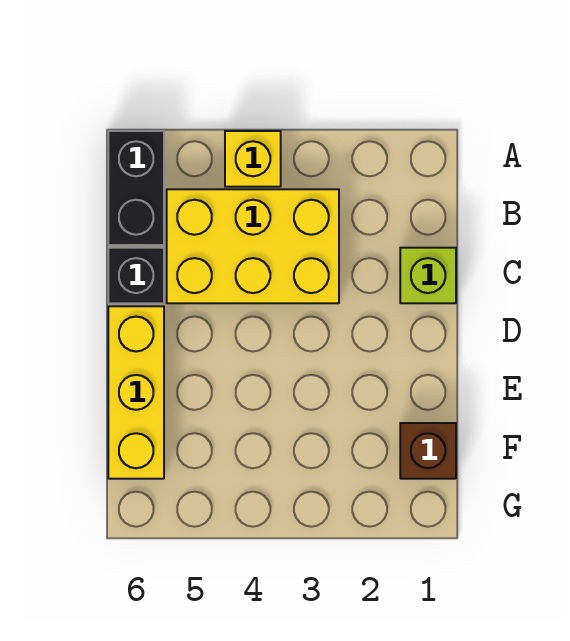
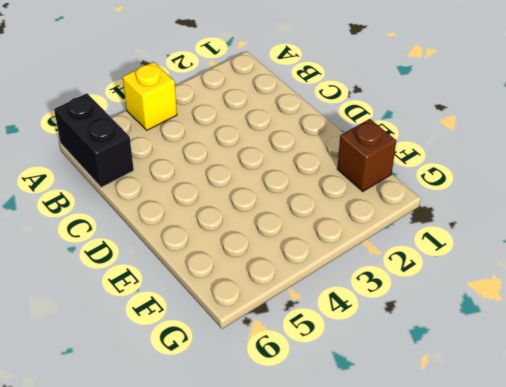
none -> yellow 2x3 brick [167,189,339,303]
none -> lime 1x1 brick [400,248,456,303]

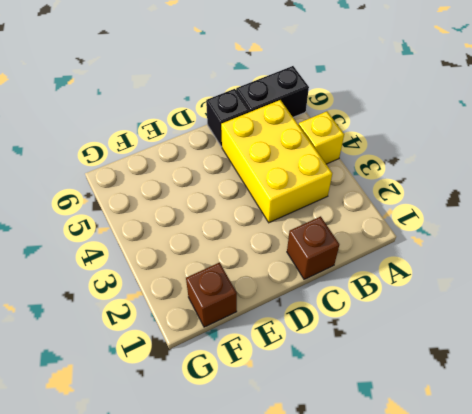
brown 1x1 brick [287,216,339,279] -> lime 1x1 brick [400,248,456,303]
none -> yellow 1x3 brick [108,306,164,479]

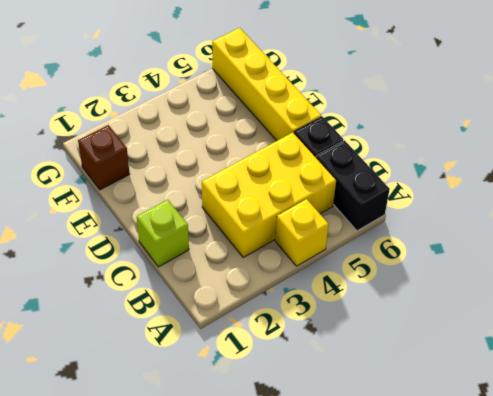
yellow 1x4 brick [212,28,321,141] -> yellow 1x3 brick [108,306,164,479]

